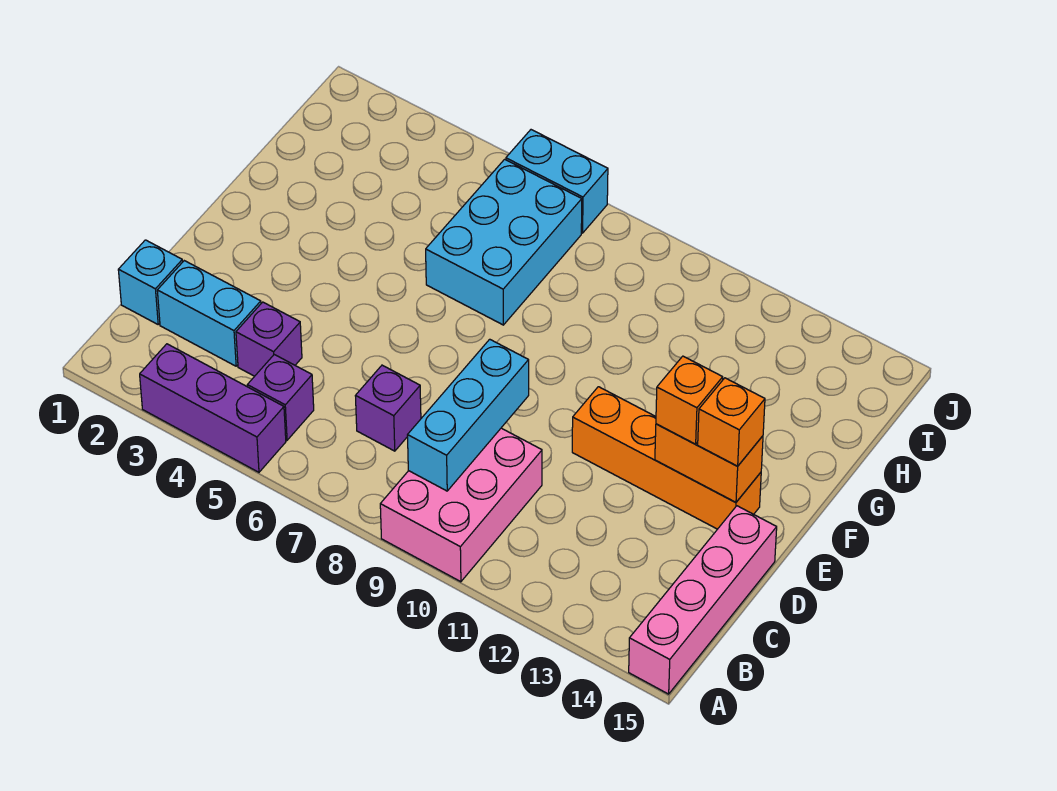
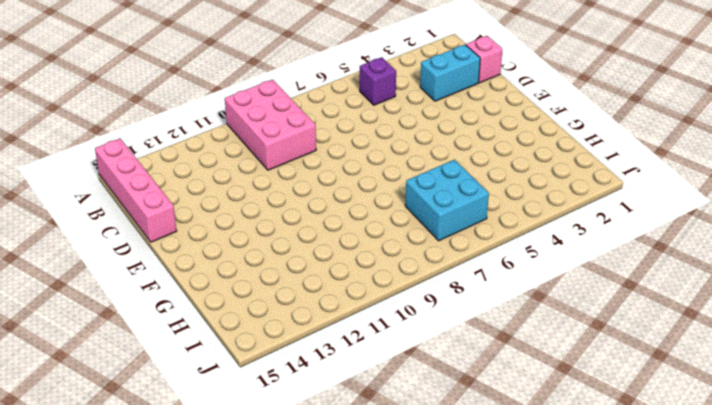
pink 1x1 brick [466,36,502,83] -> cyan 1x1 brick [118,240,183,324]
cyan 2x2 brick [405,160,489,241] -> cyan 2x3 brick [426,159,582,325]
none -> purple 1x3 brick [140,344,286,472]
none -> purple 1x1 brick [236,302,302,376]
none -> purple 1x1 brick [356,365,421,451]

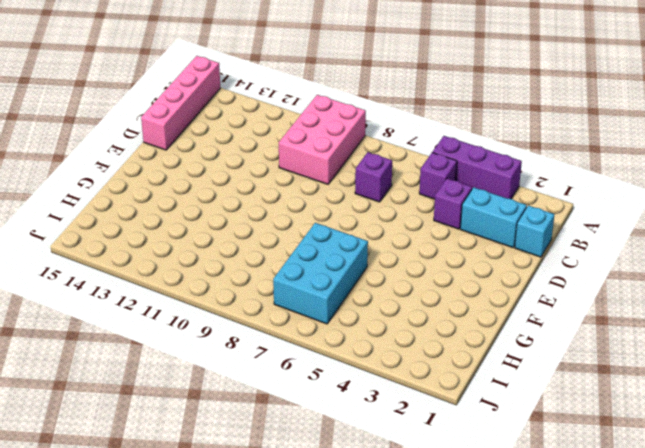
none -> orange 1x4 brick [572,387,761,529]
none -> cyan 1x2 brick [506,130,608,233]
none -> cyan 1x3 brick [408,339,529,491]

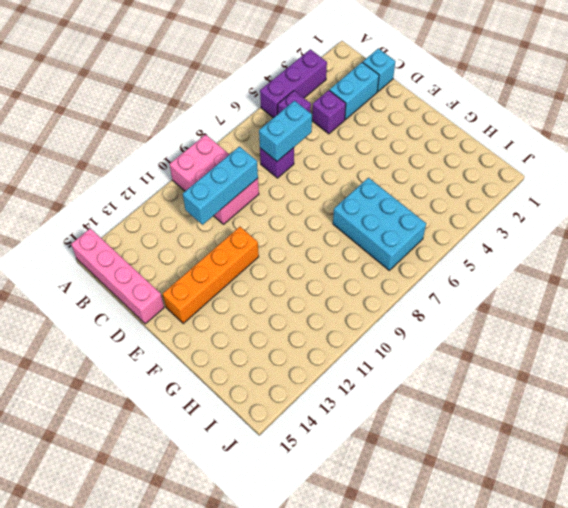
cyan 1x2 brick [259,101,312,161] -> cyan 1x2 brick moved to [506,130,608,233]
cyan 1x3 brick [183,146,258,225] -> cyan 1x3 brick turned to [408,339,529,491]
none -> orange 1x2 brick [655,424,763,502]
none -> orange 1x1 brick [656,356,723,444]
none -> orange 1x1 brick [698,378,765,466]

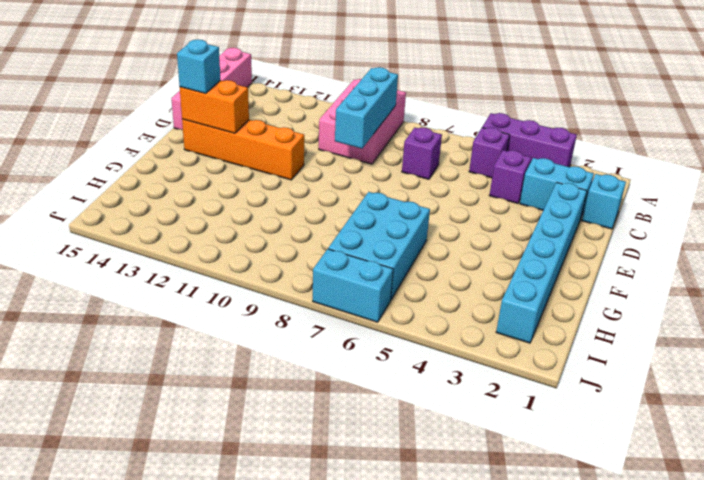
cyan 1x6 brick [496,182,587,343] -> none
cyan 1x1 brick [177,39,220,93] -> orange 1x1 brick [698,378,765,466]
none -> orange 1x1 brick [656,356,723,444]

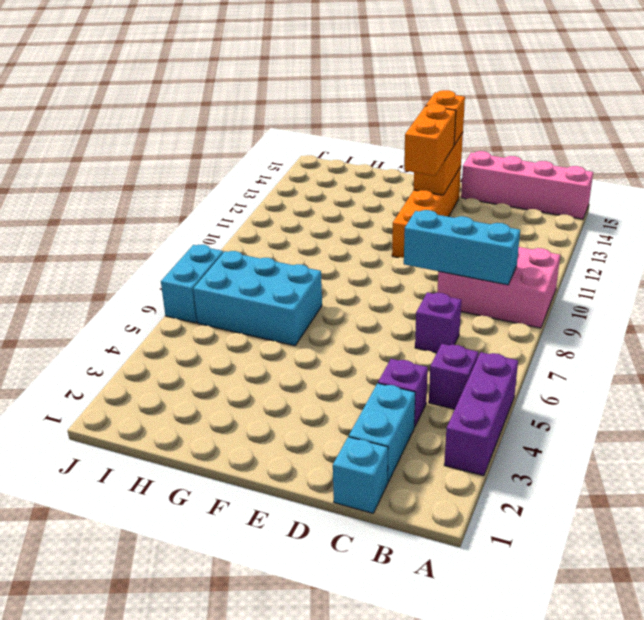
orange 1x2 brick [404,104,456,176] -> orange 1x1 brick [656,356,723,444]

